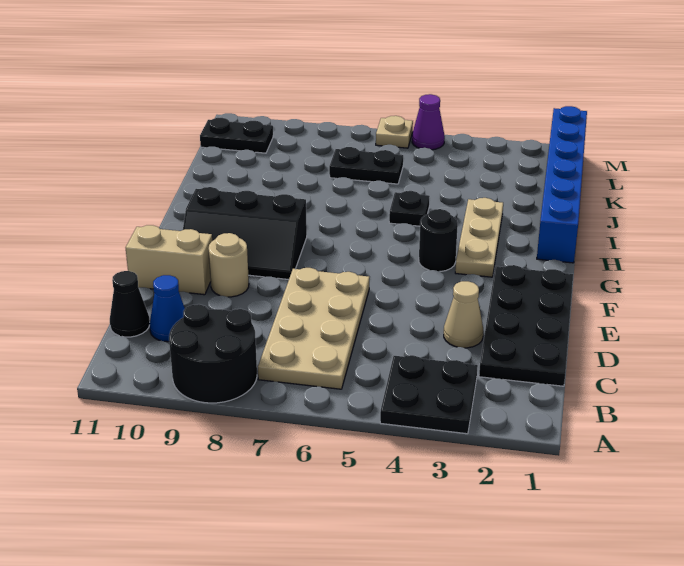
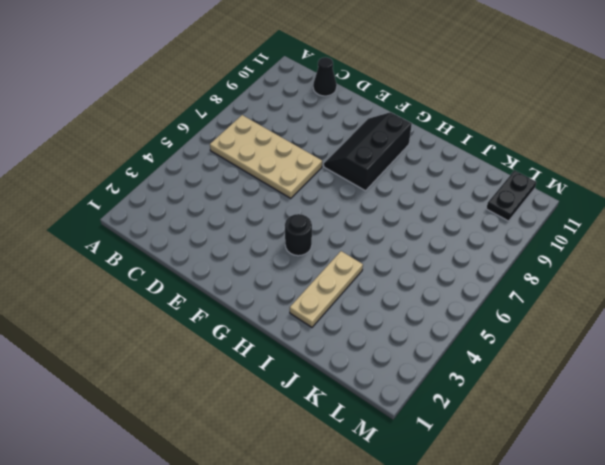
tan 1x3 plate [290,251,363,327] -> tan 1x3 plate turned to [455,198,503,277]
none -> black 2x2 plate [380,355,478,434]
none -> black 2x2 round brick [169,304,257,403]
none -> black 2x4 plate [479,265,573,386]

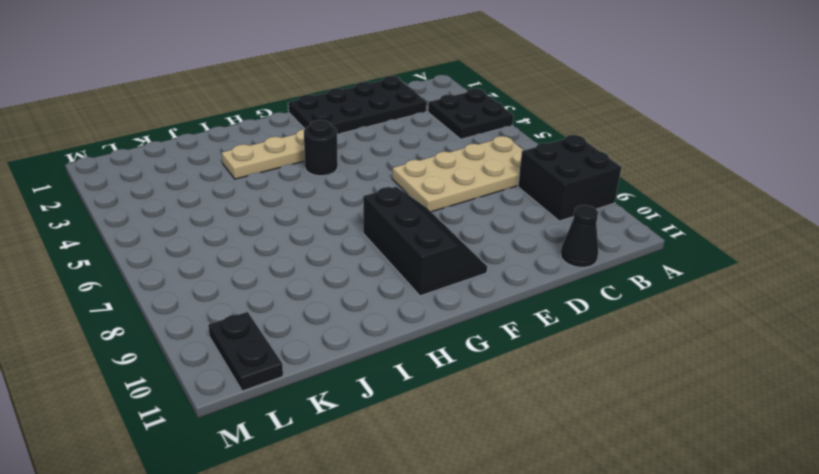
black 2x2 brick [518,135,621,221] -> black 2x2 round brick [169,304,257,403]
none -> blue 1x1 cone [150,275,185,342]
none -> tan 1x1 cone [444,281,484,348]
none -> tan 1x1 round brick [209,233,249,297]

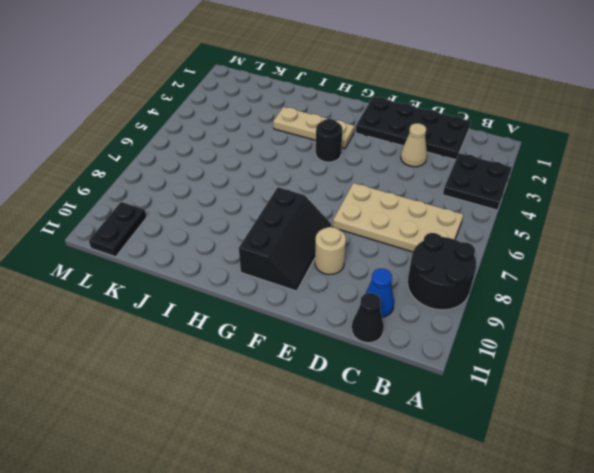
none -> tan 1x2 brick [126,225,212,295]
none -> blue 1x6 brick [537,106,587,263]
none -> black 1x1 plate [389,191,430,226]

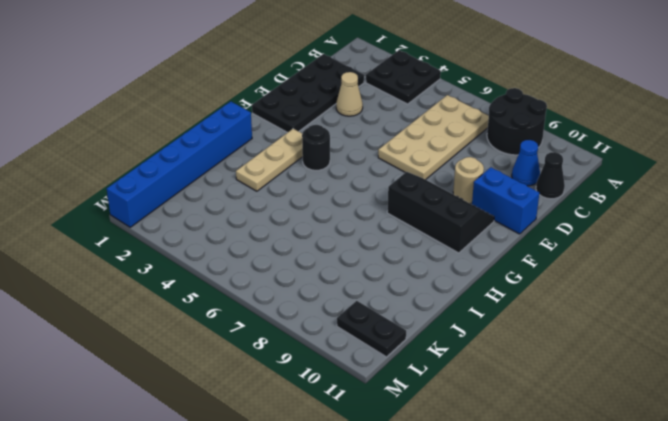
blue 1x2 brick [472,167,539,234] -> tan 1x2 brick [126,225,212,295]
none -> black 1x1 plate [389,191,430,226]
none -> black 1x2 plate [329,147,403,184]
none -> purple 1x1 cone [412,94,445,150]

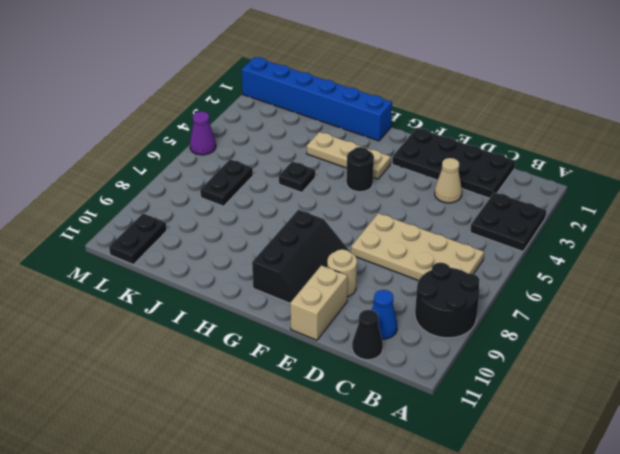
none -> tan 1x1 plate [376,116,413,148]

